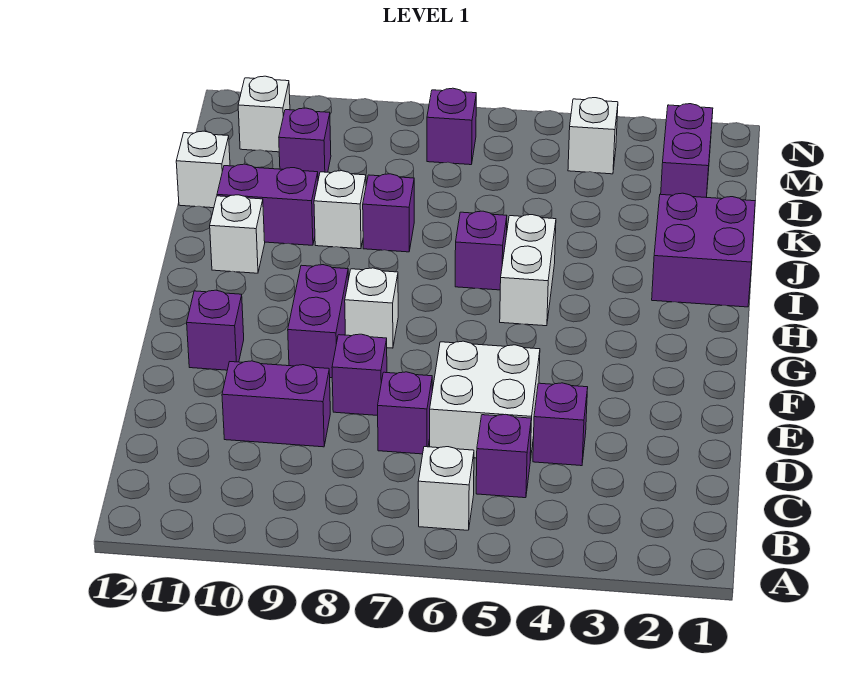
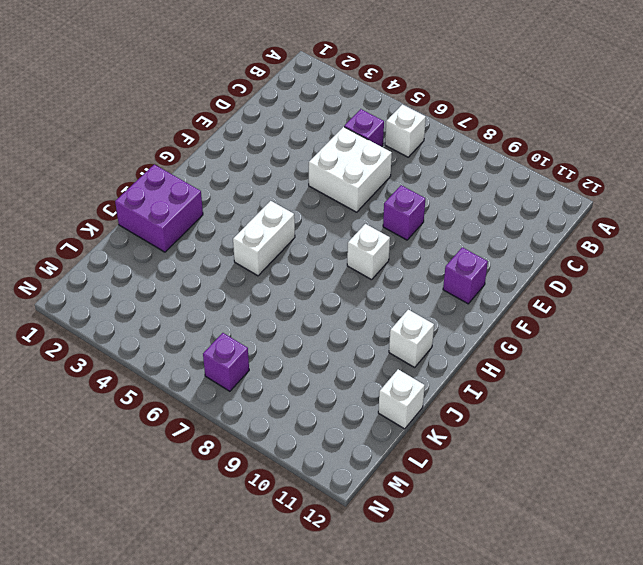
none -> purple 1x1 brick [533,383,588,466]
none -> purple 1x1 brick [378,372,432,454]
none -> purple 1x2 brick [222,361,330,447]

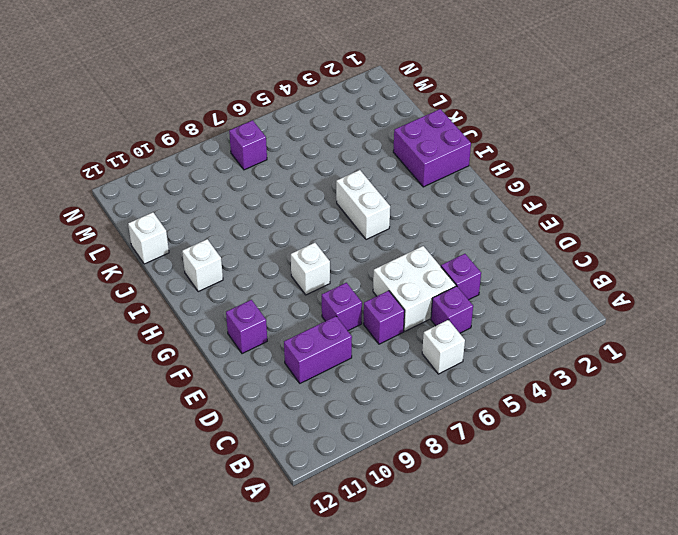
none -> purple 1x2 brick [288,265,348,378]
none -> purple 1x1 brick [455,211,507,290]
none -> purple 1x1 brick [363,174,414,252]

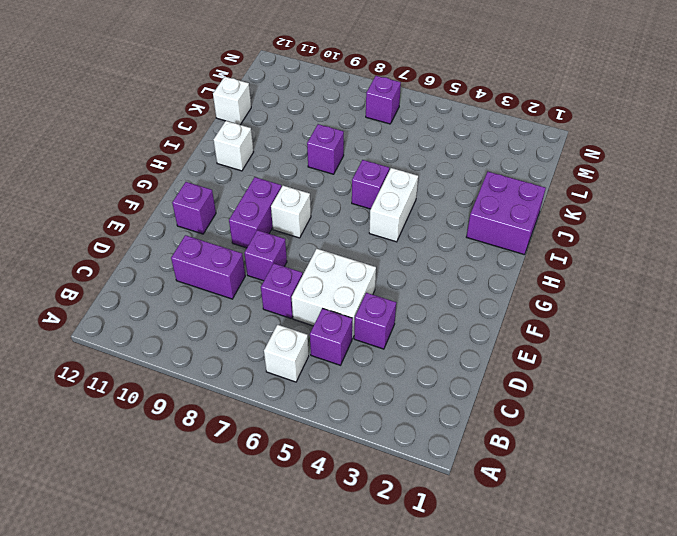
none -> white 1x1 brick [314,171,366,249]
none -> purple 1x2 brick [217,164,318,245]
none -> purple 1x2 brick [661,104,713,197]

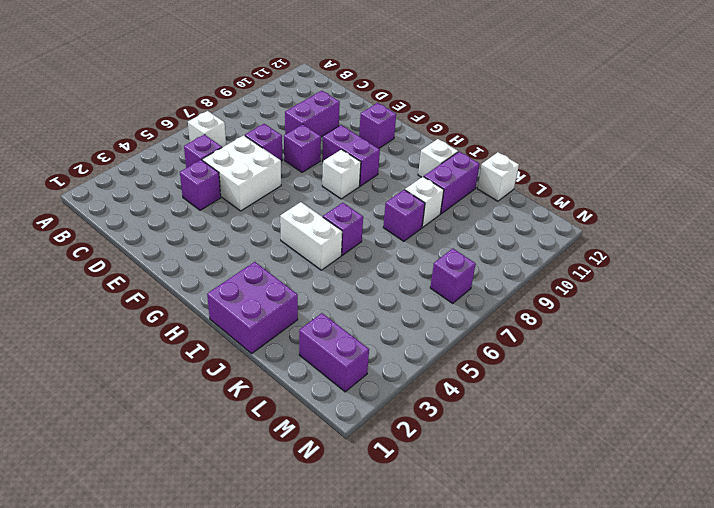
none -> purple 1x1 brick [279,108,331,179]
none -> white 1x1 brick [568,98,618,174]
none -> white 1x1 brick [238,76,290,152]

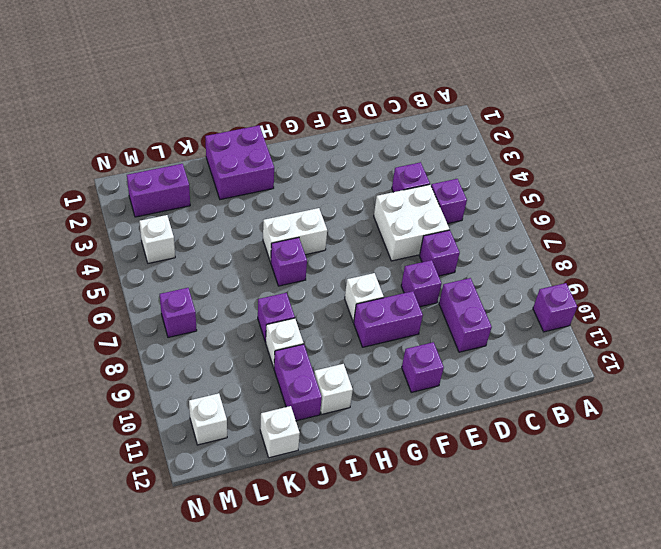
purple 1x1 brick [533,283,577,332] -> purple 1x1 brick moved to [279,108,331,179]
none -> white 1x1 brick [418,447,474,530]

